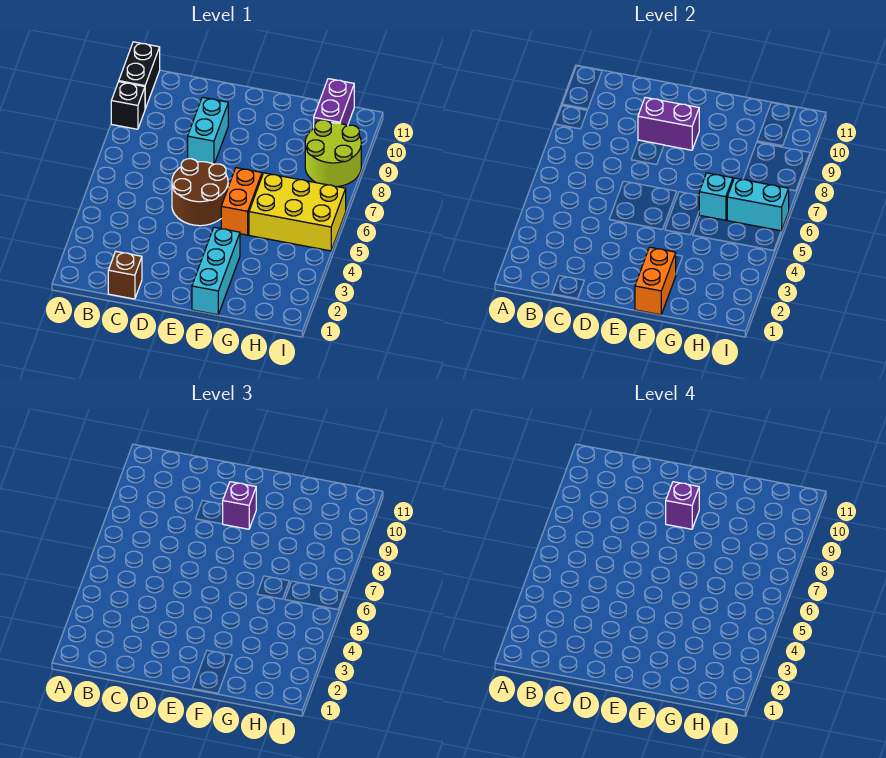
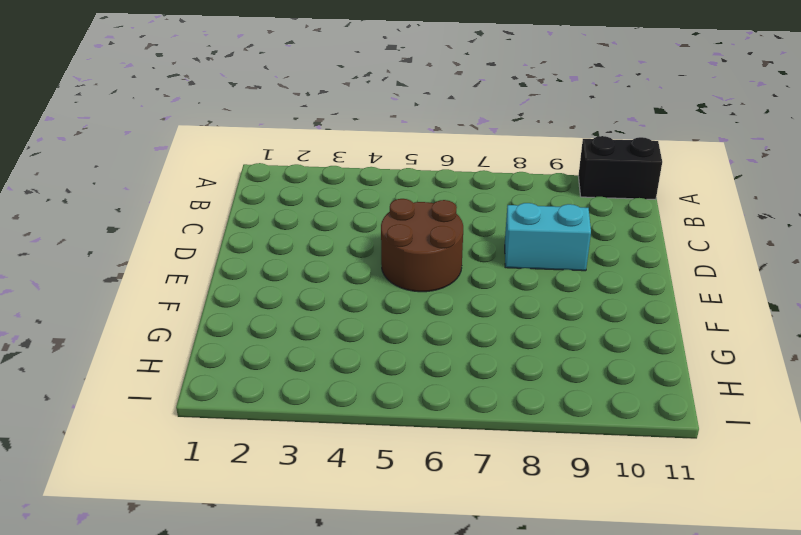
none -> black 1x1 brick [111,82,145,129]
none -> brown 1x1 brick [108,252,142,299]
none -> cyan 1x3 brick [192,227,240,315]

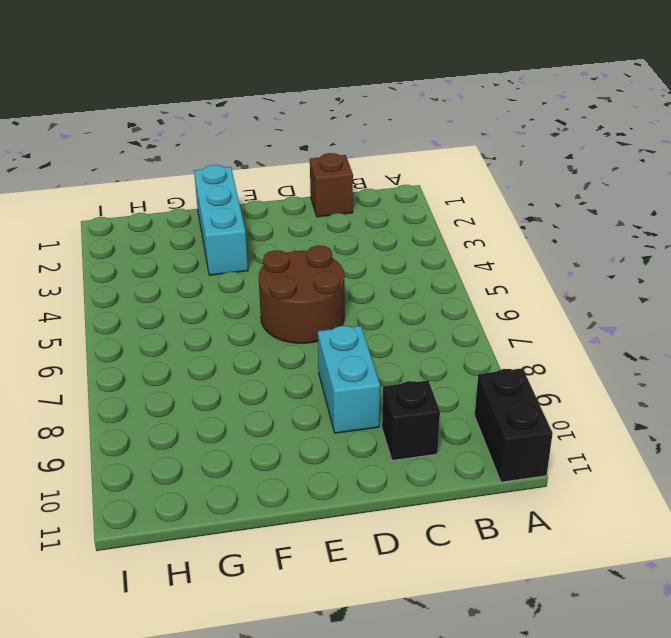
black 1x1 brick [382,380,440,460] -> black 1x1 brick moved to [111,82,145,129]
none -> orange 1x2 brick [221,168,262,235]
none -> yellow 2x3 brick [249,173,346,251]
none -> lime 2x2 round brick [305,120,361,187]

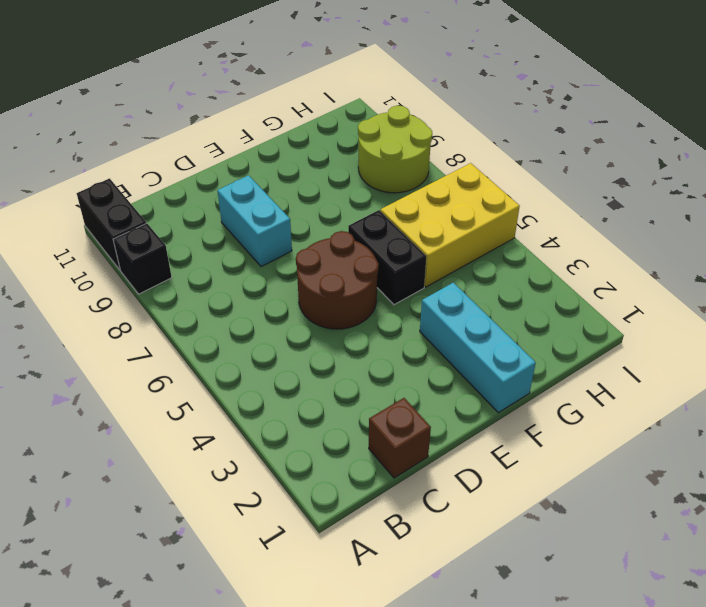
black 1x2 brick [348,210,426,305] -> orange 1x2 brick [221,168,262,235]
none -> purple 1x2 brick [314,79,354,128]
none -> purple 1x2 brick [638,97,699,150]
none -> orange 1x2 brick [635,247,676,315]

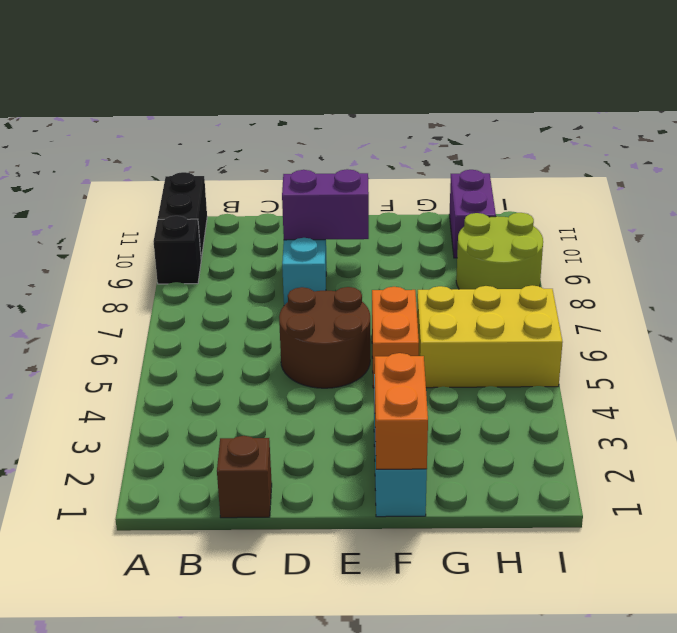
none -> cyan 1x1 brick [699,173,733,220]
none -> cyan 1x2 brick [727,178,789,231]
none -> purple 1x1 brick [223,482,256,529]

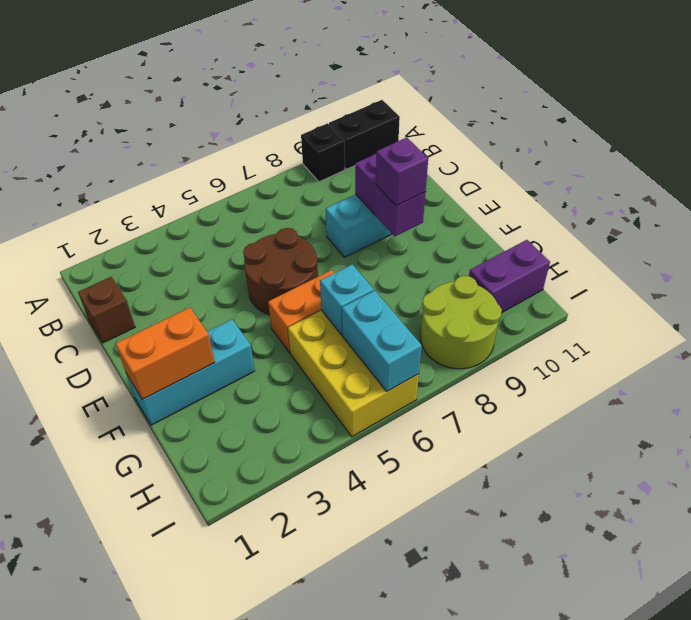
none -> purple 1x1 brick [666,482,699,529]

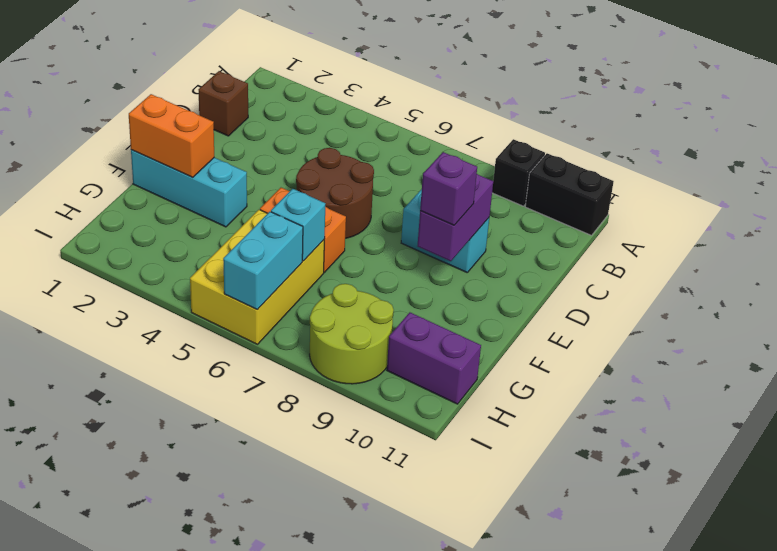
none -> purple 1x1 brick [666,482,699,529]

